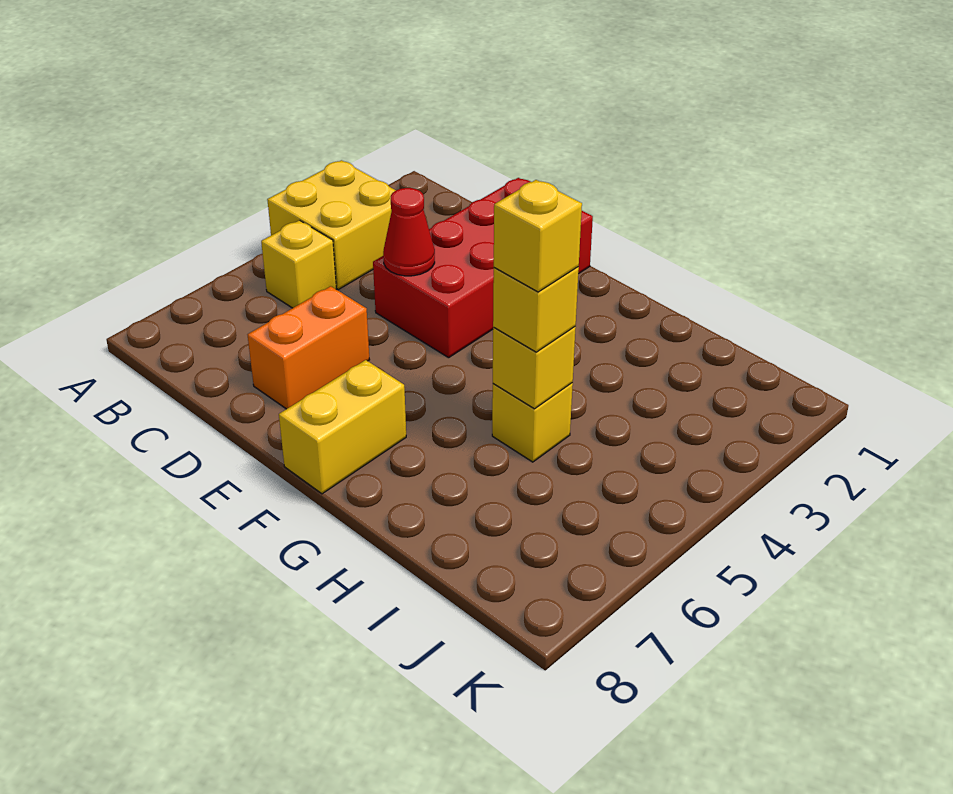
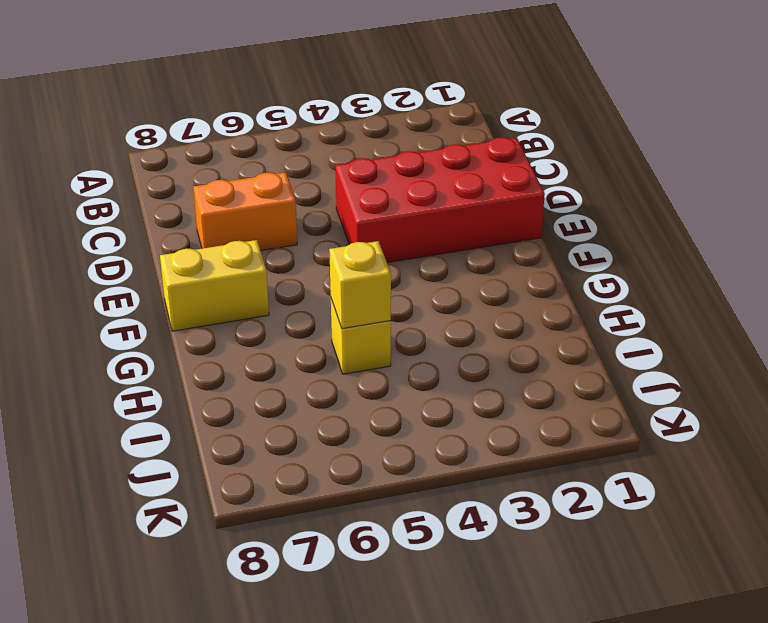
none -> yellow 2x2 brick [267,160,396,289]
none -> yellow 1x1 brick [261,220,336,308]

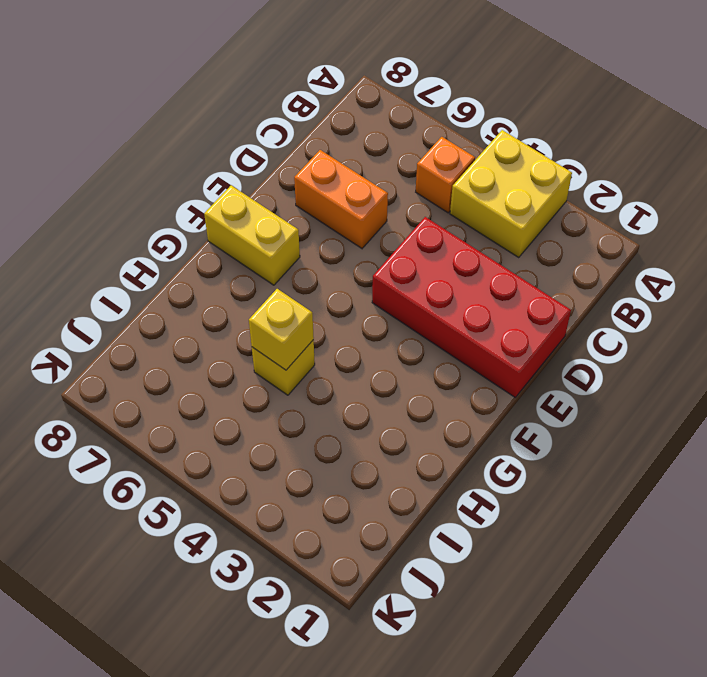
orange 1x1 brick [416,137,475,213] -> yellow 1x1 brick [261,220,336,308]
none -> red 1x1 cone [383,188,435,276]
none -> yellow 1x1 brick [493,267,579,352]

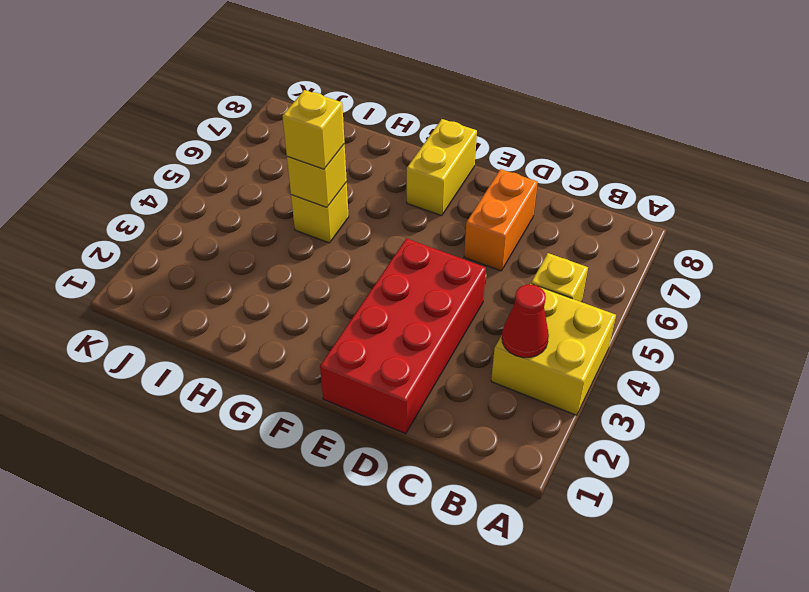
red 1x1 cone [502,284,549,358] -> red 1x1 cone moved to [383,188,435,276]
none -> yellow 1x1 brick [494,180,582,292]

